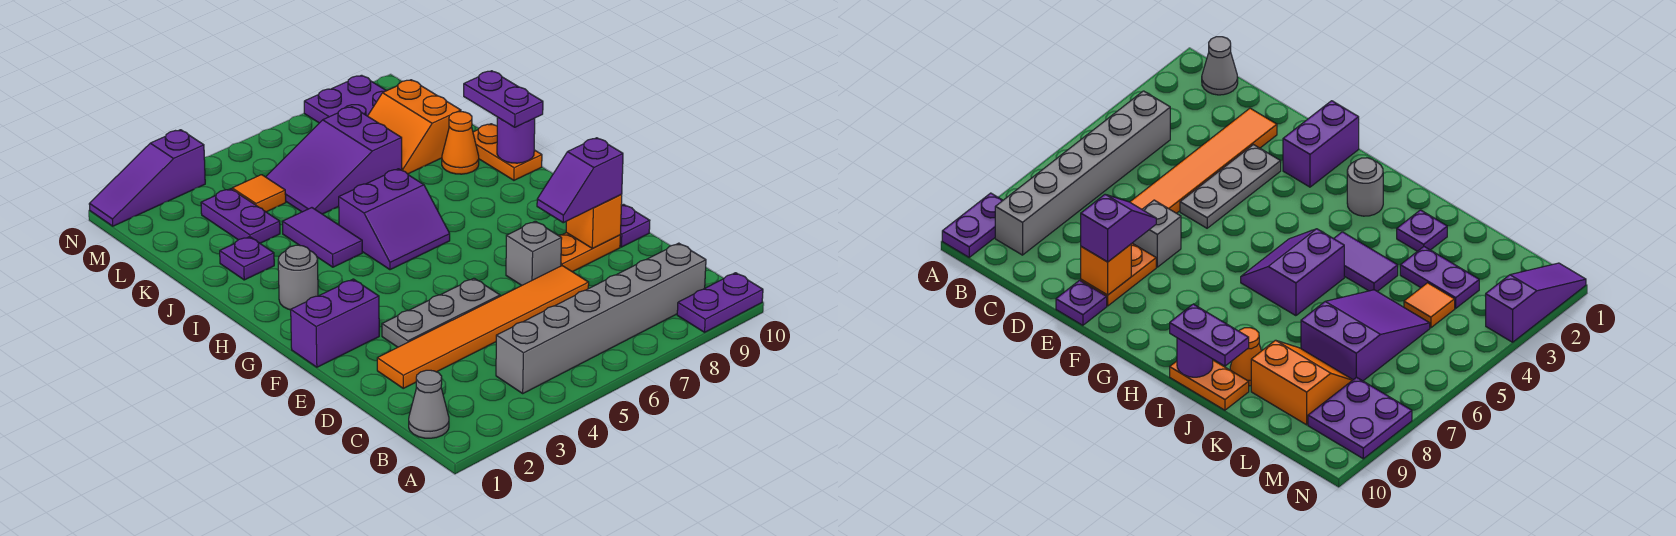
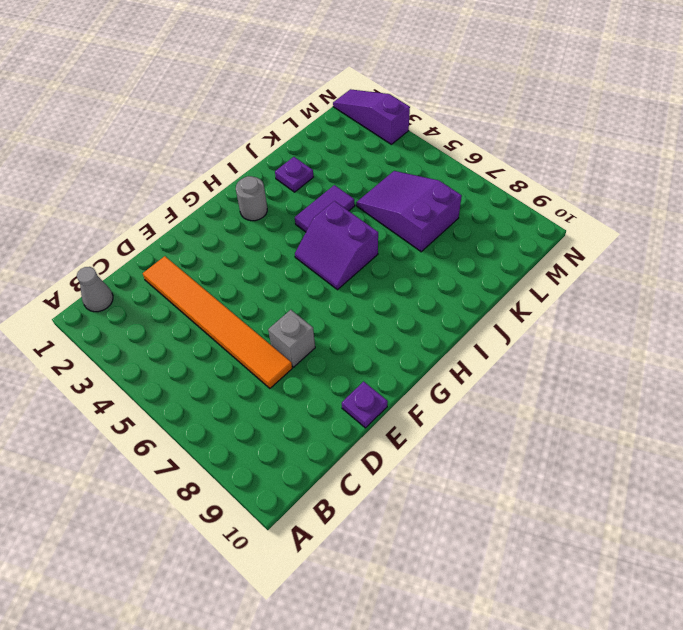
none -> purple 1x2 plate [677,273,763,332]
none -> grey 1x6 brick [496,243,706,393]
none -> grey 1x3 plate [382,278,500,347]

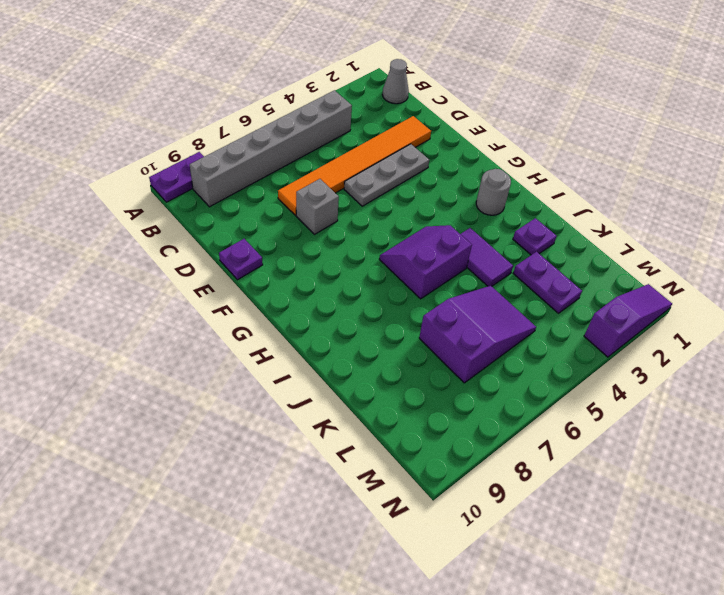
none -> orange 1x2 plate [559,233,620,272]
none -> purple 1x2 brick [291,279,379,367]
none -> orange 1x2 plate [473,124,542,180]

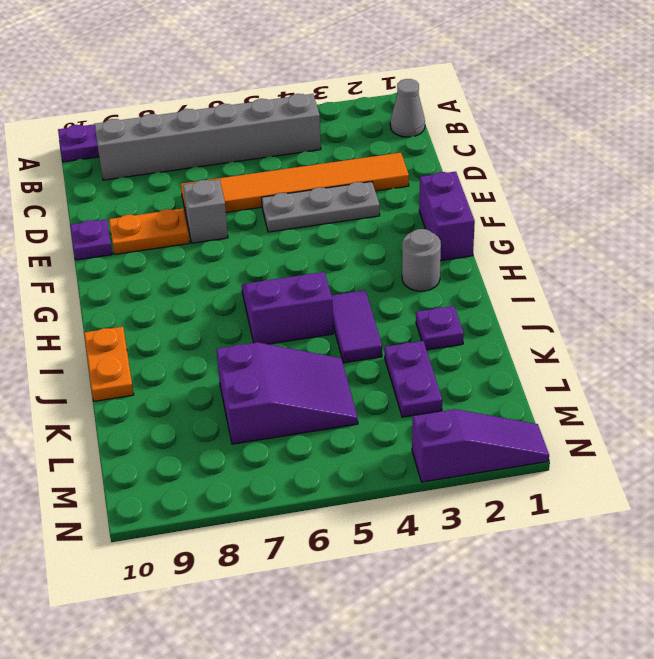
purple 1x2 brick [419,172,475,261] -> purple 1x2 brick turned to [291,279,379,367]
none -> orange 1x1 cone [442,112,479,174]
none -> orange 2x2 slope [368,80,461,174]
none -> orange 1x1 tile [232,175,286,212]

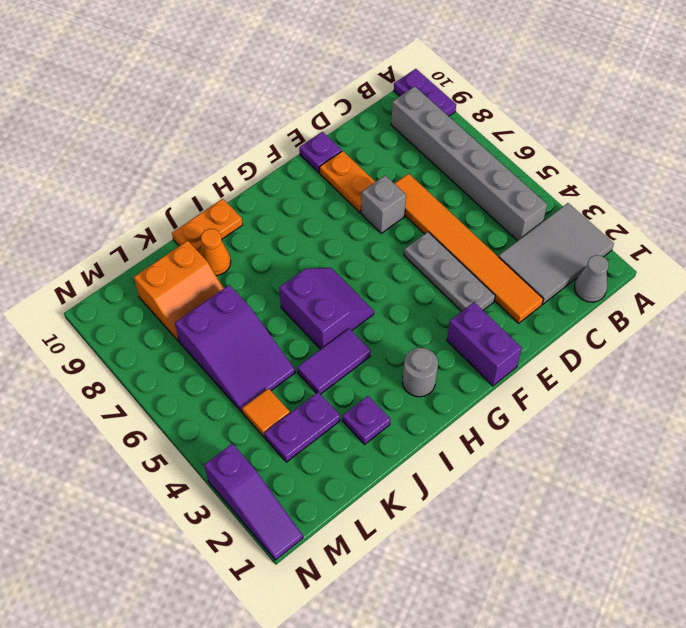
grey 2x3 tile [498,203,614,304] -> none
none -> purple 2x2 plate [304,75,386,123]
none -> orange 1x1 brick [566,195,622,249]
none -> purple 1x1 round brick [497,118,535,163]

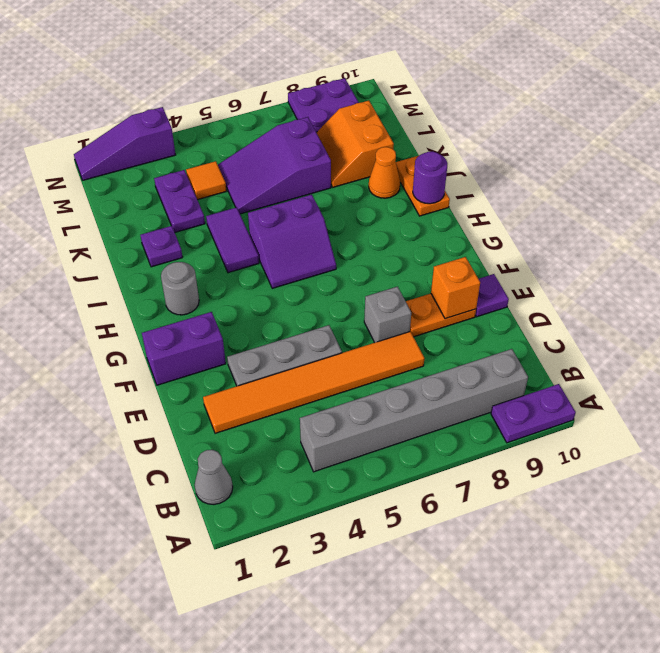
none -> purple 1x2 slope [537,138,623,223]
none -> purple 1x2 plate [464,71,543,127]

